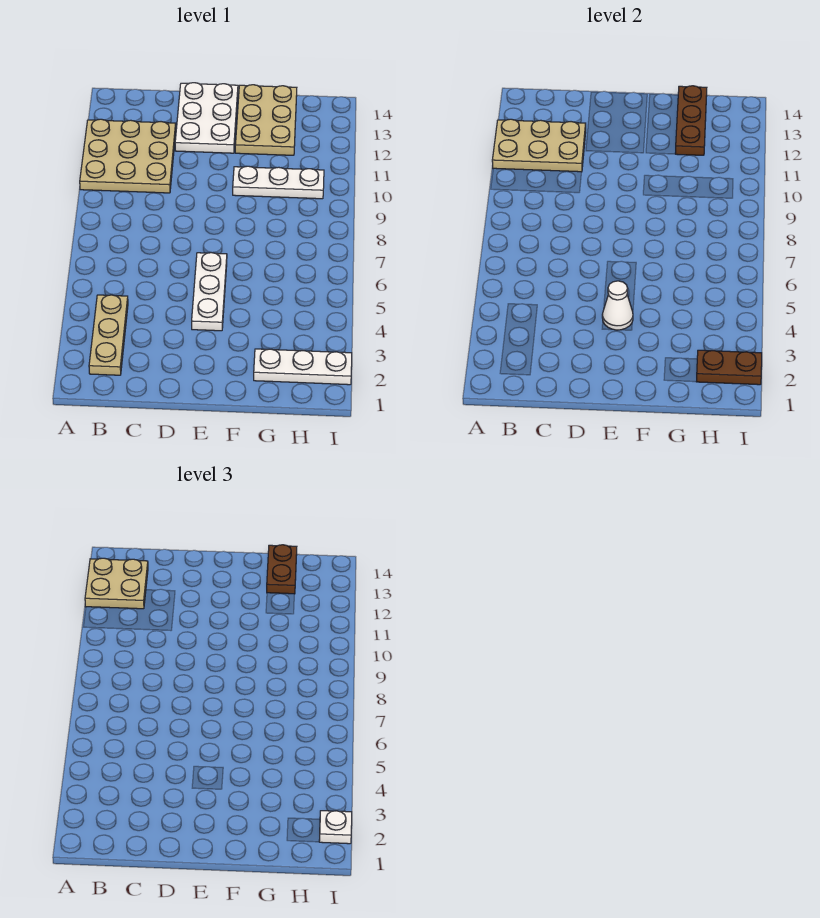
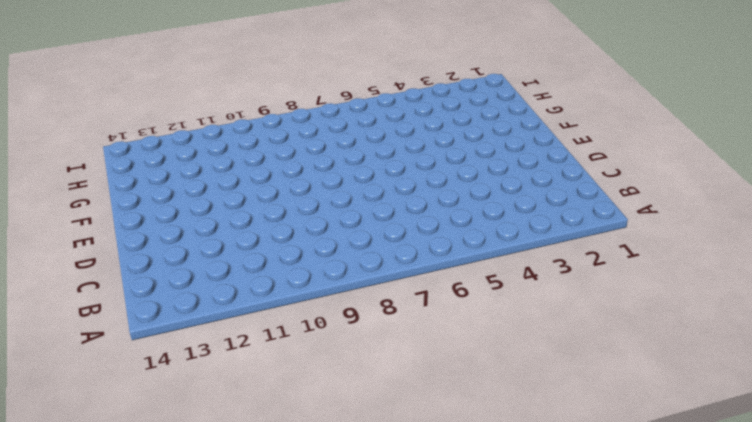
none -> tan 3x3 plate [80,119,176,193]
none -> tan 1x3 plate [89,295,128,375]
none -> white 2x3 plate [175,83,238,153]

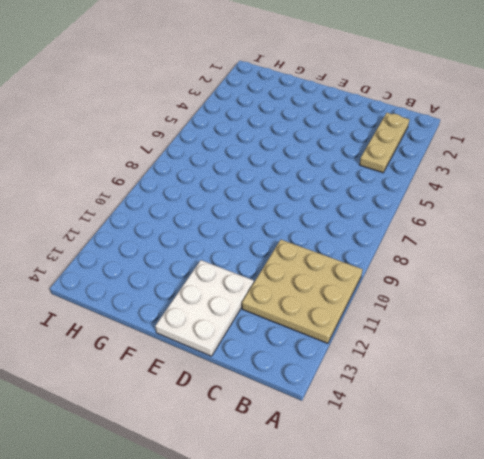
none -> white 1x3 plate [192,253,227,331]
none -> white 1x3 plate [233,166,324,199]
none -> tan 2x3 plate [235,85,297,155]

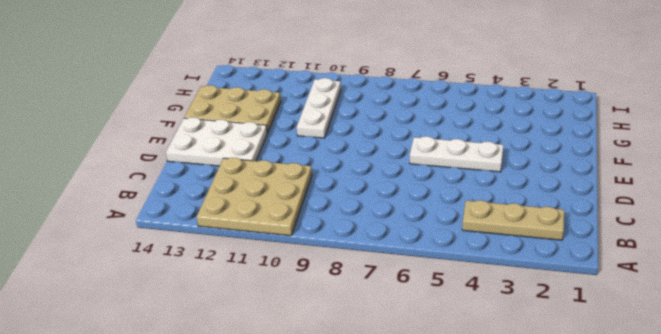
none -> white 1x3 plate [254,349,352,385]
none -> tan 2x3 plate [492,119,586,172]
none -> white 1x1 cone [602,281,633,330]

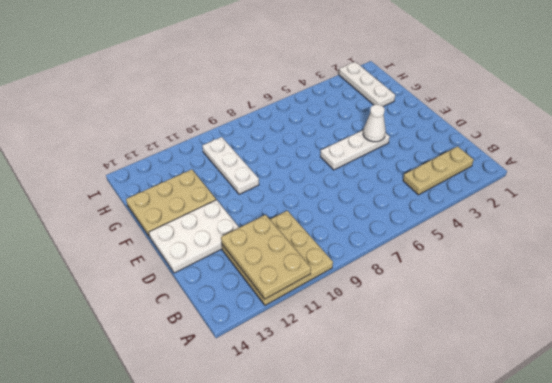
none -> brown 1x3 plate [675,86,707,155]
none -> brown 1x2 plate [696,350,762,385]
none -> tan 2x2 plate [85,558,148,609]

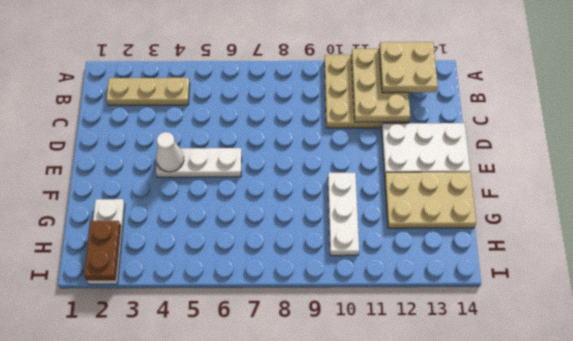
none -> brown 1x3 plate [675,86,707,155]
none -> brown 1x2 plate [267,545,297,594]
none -> white 1x1 plate [319,811,352,844]

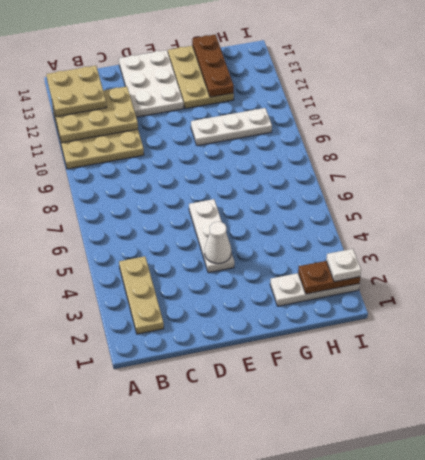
none -> brown 1x2 plate [267,545,297,594]

